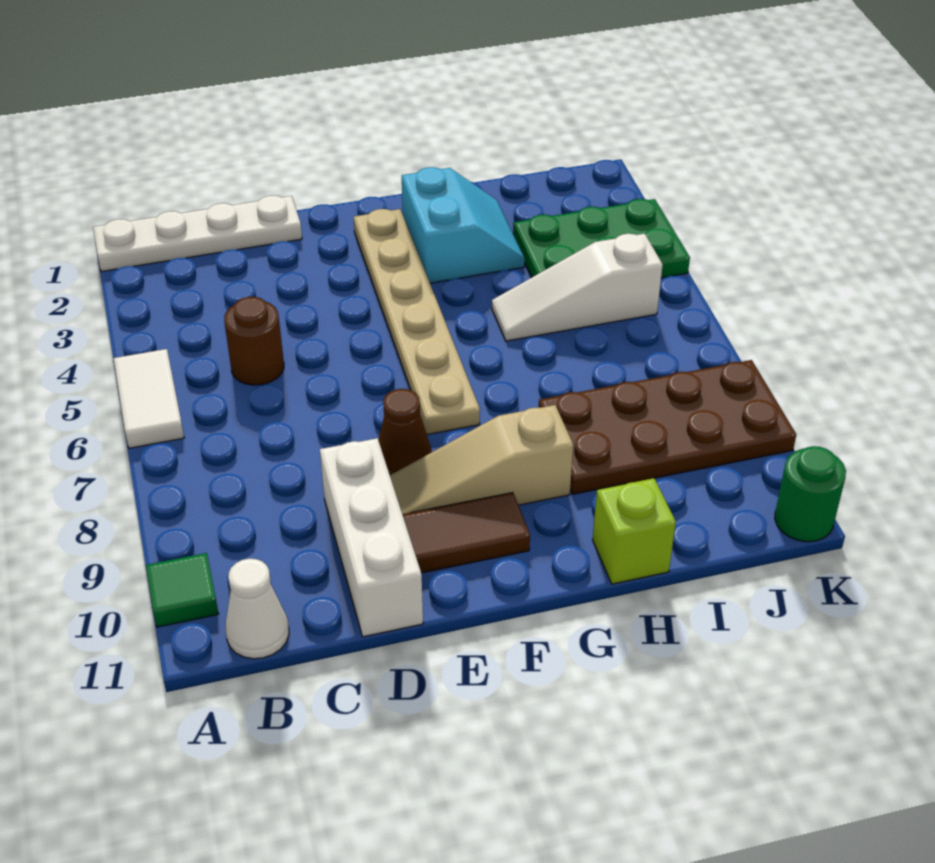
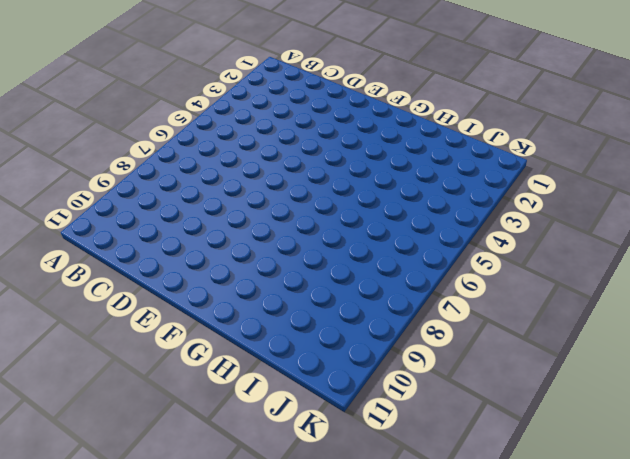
none -> white 1x4 plate [93,196,302,272]
none -> white 1x2 tile [114,349,184,448]
none -> green 1x1 tile [146,553,219,627]

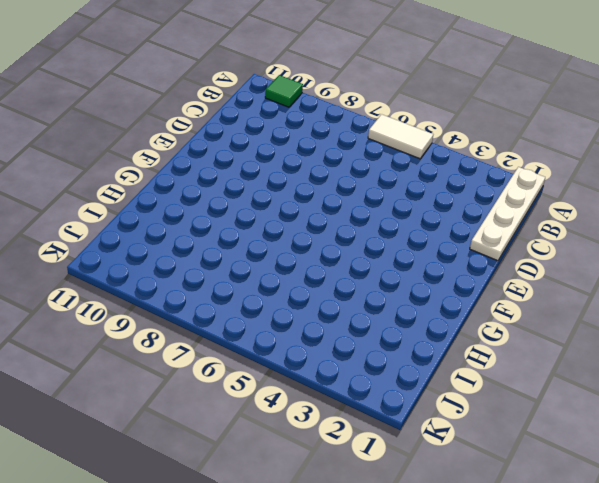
none -> white 1x1 cone [225,559,289,659]
none -> brown 1x1 round brick [224,297,284,385]
none -> white 1x3 brick [320,438,423,637]

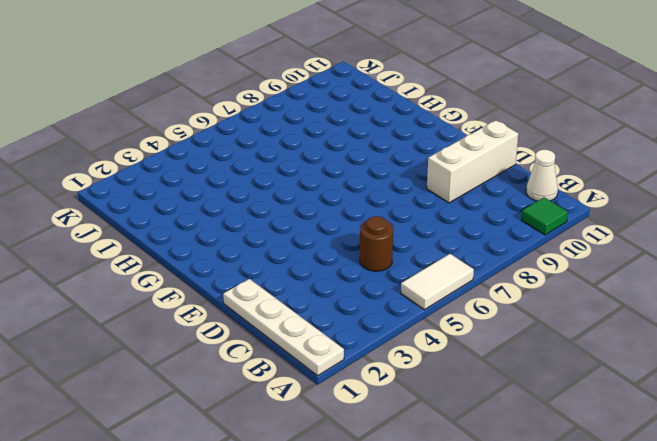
none -> brown 1x1 cone [378,389,432,475]
none -> tan 1x3 slope [390,405,573,514]
none -> brown 1x2 tile [403,493,530,573]

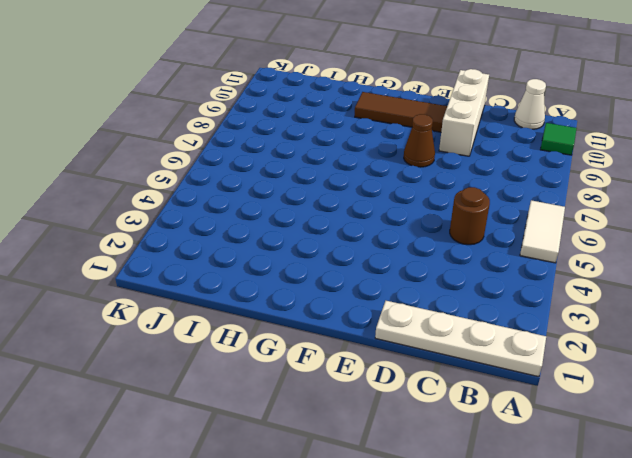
brown 1x3 tile [355,92,447,132] -> brown 1x2 tile [403,493,530,573]
none -> tan 1x3 slope [390,405,573,514]
none -> tan 1x6 plate [354,209,480,435]
none -> cyan 2x2 slope [402,167,525,283]

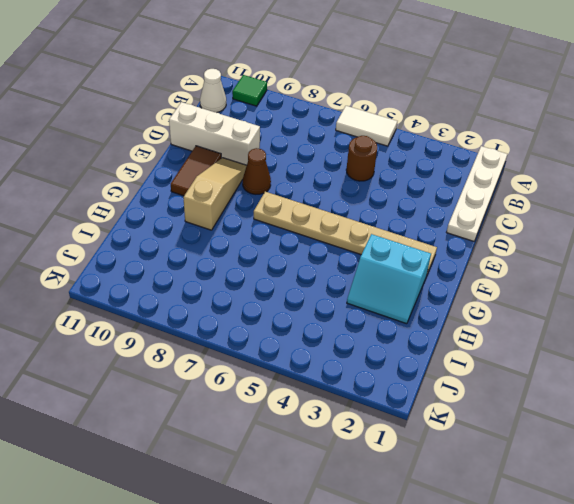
none -> white 1x3 slope [492,234,663,341]
none -> brown 2x4 plate [539,360,796,494]
none -> lime 1x1 brick [593,478,676,584]

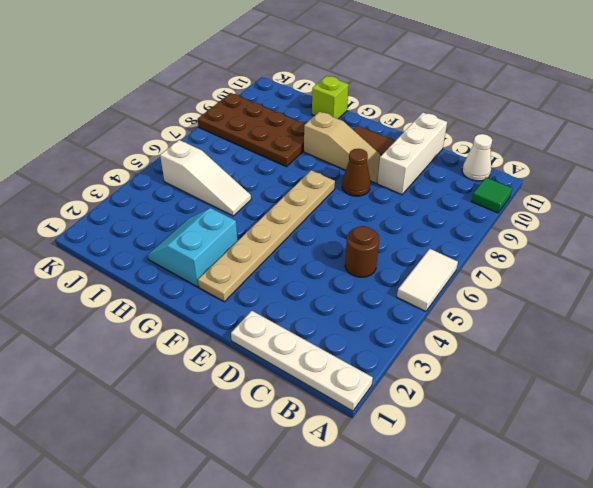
none -> green 2x3 plate [513,199,690,278]
none -> green 1x1 round brick [775,446,846,542]

